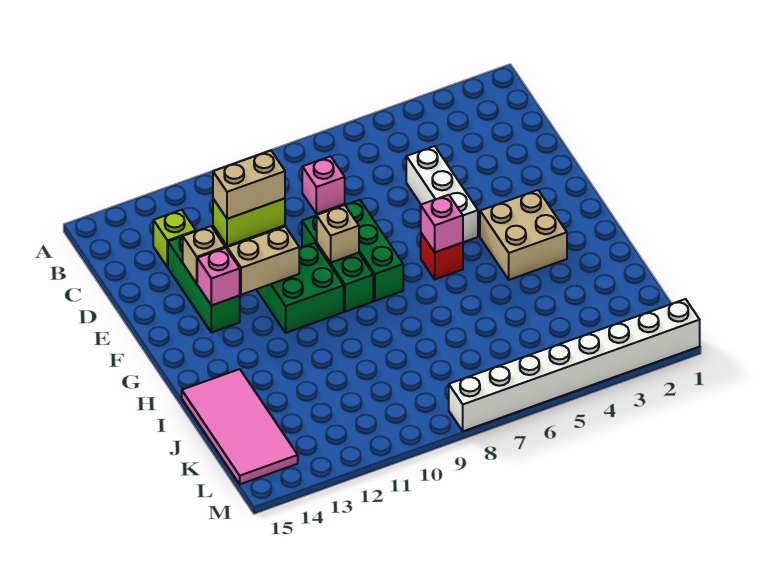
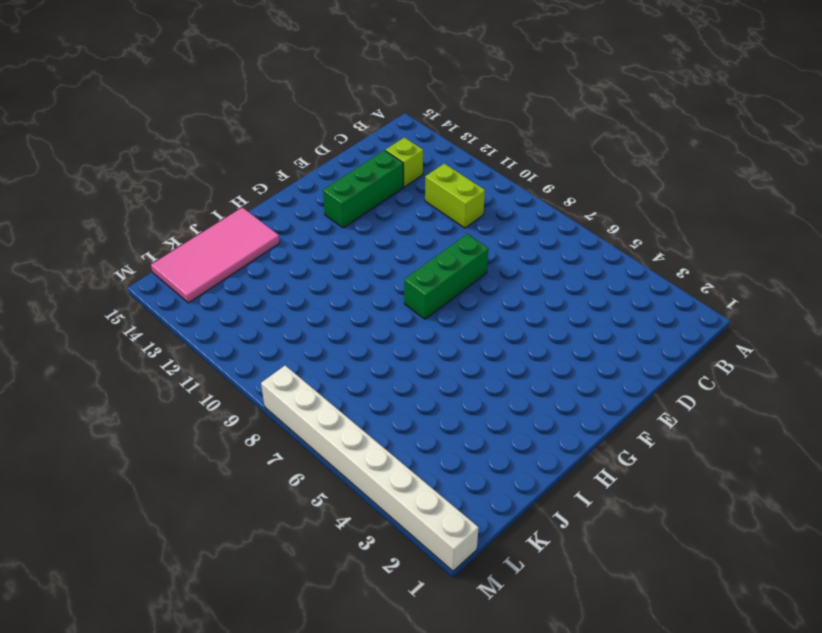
none -> pink 1x1 brick [302,156,345,214]
none -> white 1x3 brick [406,146,478,242]
none -> green 1x3 brick [302,215,373,312]

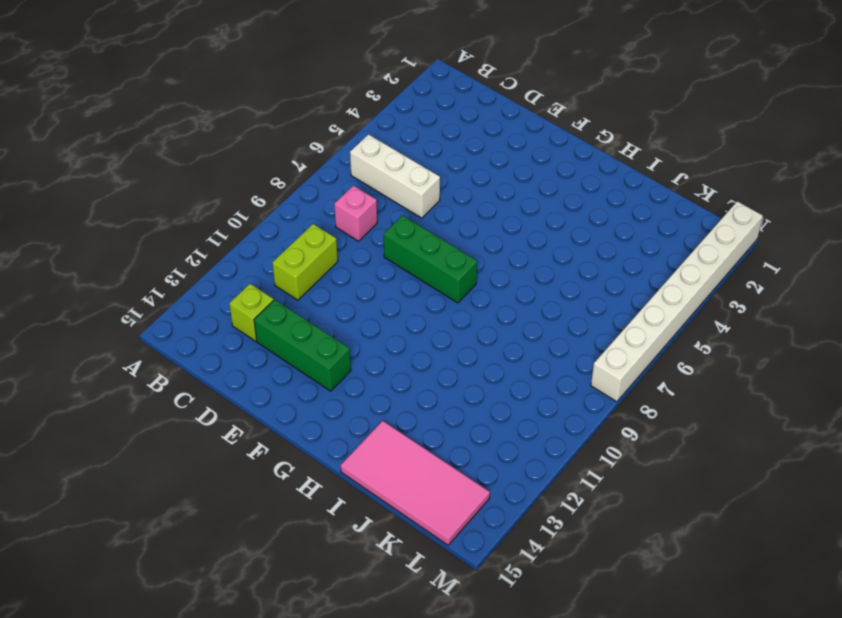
white 1x3 brick [350,134,440,218] -> white 1x3 brick moved to [406,146,478,242]
none -> green 1x3 brick [302,215,373,312]
none -> green 2x2 brick [257,243,344,333]
none -> tan 2x2 brick [480,190,567,280]

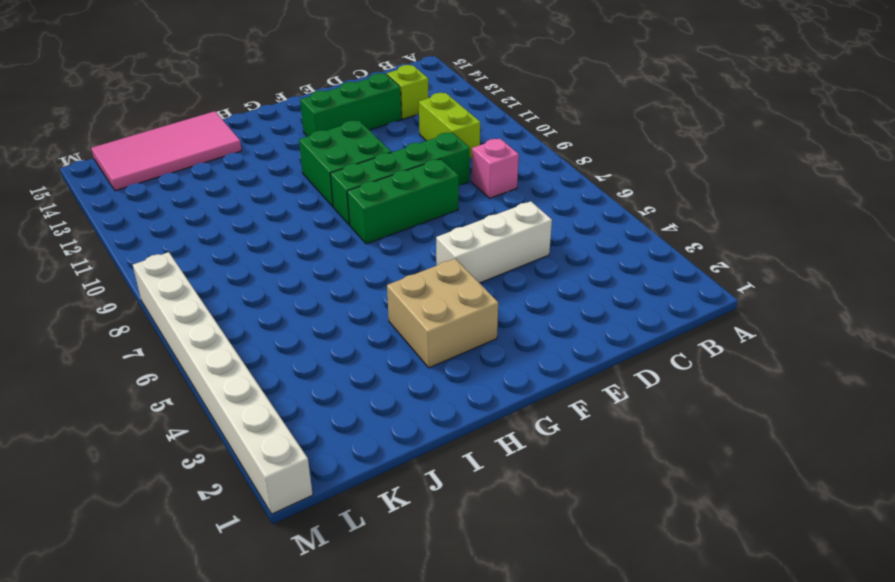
green 1x4 brick [330,132,470,225] -> green 1x3 brick [302,215,373,312]
none -> red 1x1 brick [421,233,463,279]
none -> tan 1x2 brick [213,151,285,219]
none -> tan 1x1 brick [183,226,225,283]

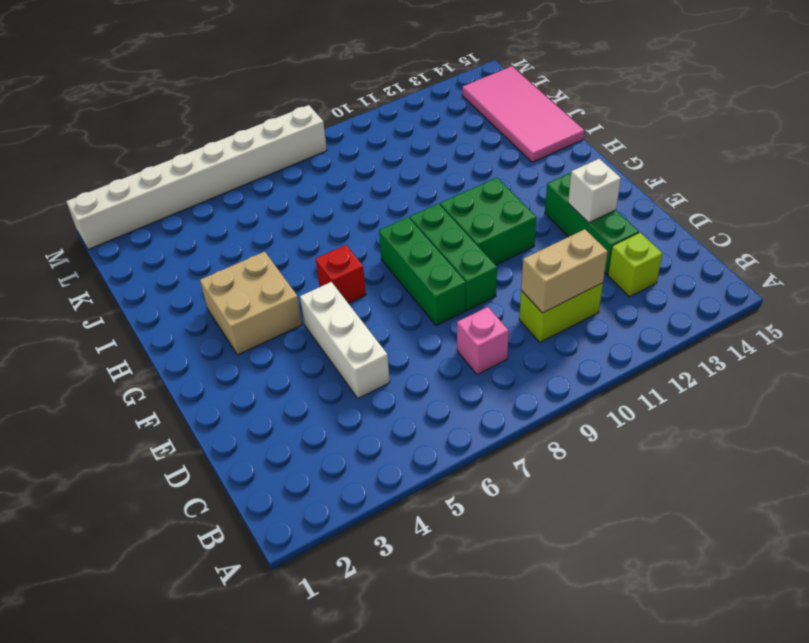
white 1x1 brick [568,159,621,223] -> tan 1x1 brick [183,226,225,283]
none -> tan 1x1 brick [317,205,359,263]
none -> tan 1x2 brick [227,227,299,295]
none -> pink 1x1 brick [197,248,240,305]

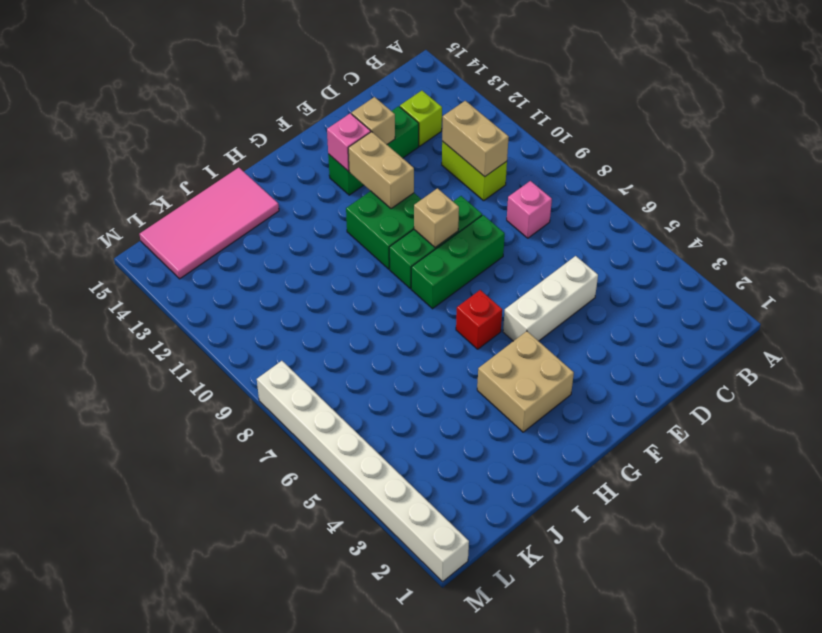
none -> pink 1x1 brick [421,195,463,252]

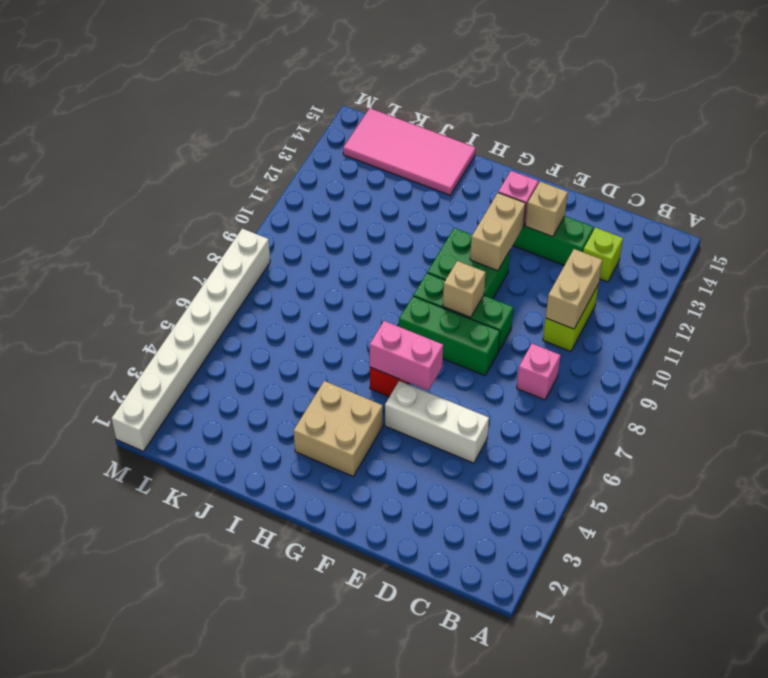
pink 1x2 brick [370,321,443,391] -> pink 1x1 brick [421,195,463,252]

